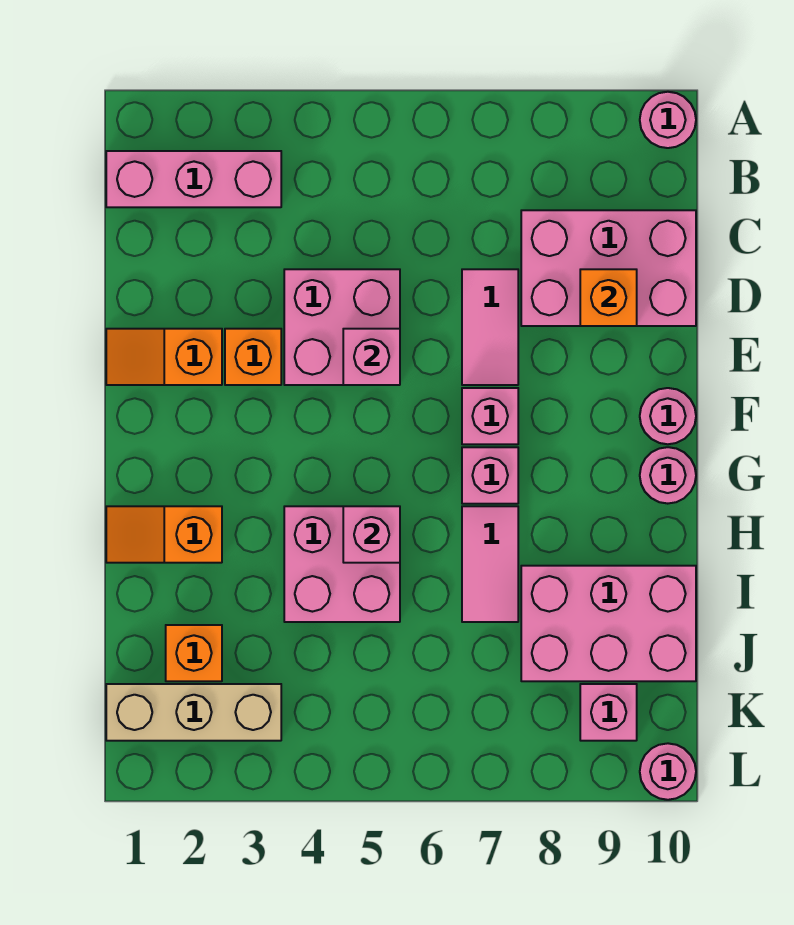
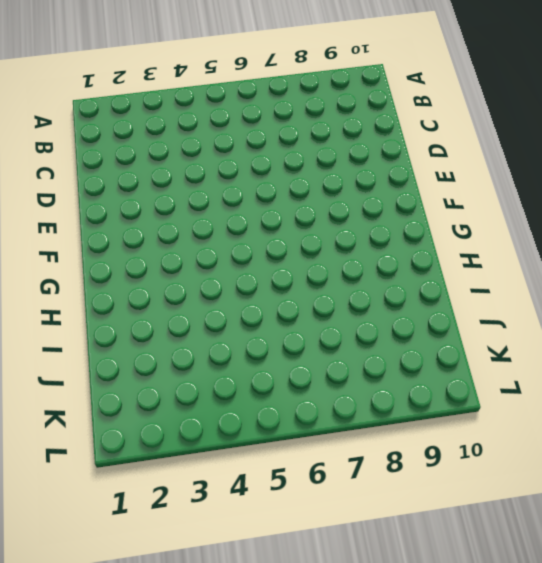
none -> pink 1x1 round brick [640,92,696,148]
none -> pink 1x3 brick [106,151,281,207]
none -> pink 2x3 brick [521,210,696,326]

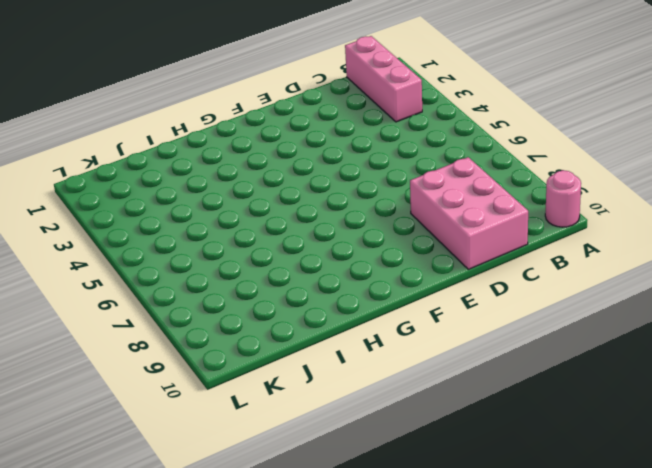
none -> pink 2x2 brick [284,269,400,385]
none -> pink 1x2 tile [462,269,518,385]
none -> orange 1x2 slope [106,329,222,385]

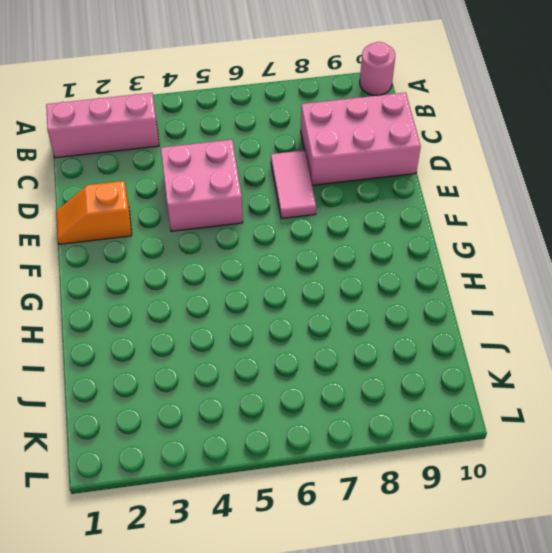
none -> orange 1x1 brick [225,329,281,385]
none -> pink 1x1 brick [462,388,518,444]
none -> pink 1x1 round brick [640,388,696,444]

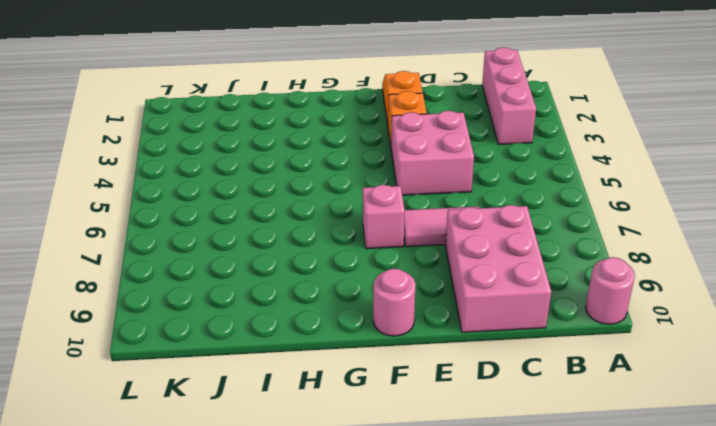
none -> pink 1x1 brick [462,447,518,504]
none -> pink 1x1 round brick [640,447,696,504]
none -> orange 1x2 slope [106,506,222,563]

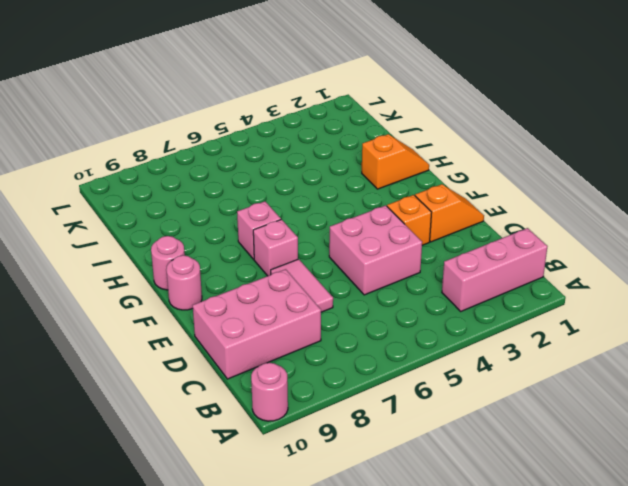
none -> pink 2x2 brick [284,506,400,622]
none -> pink 1x2 tile [462,506,518,622]
none -> pink 2x3 brick [521,566,696,681]

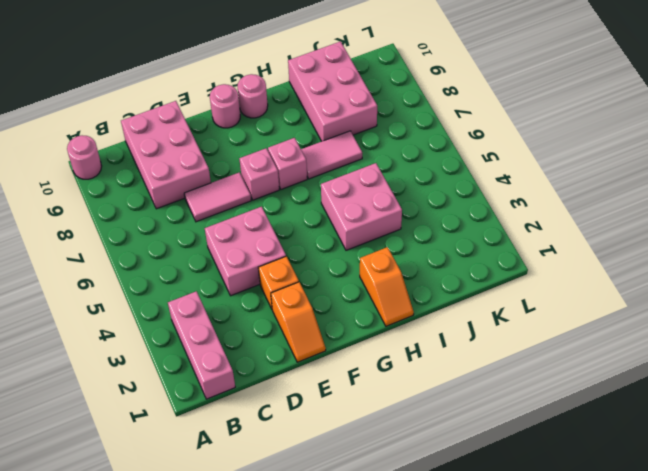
none -> orange 1x1 brick [166,625,222,681]
none -> tan 1x3 brick [106,684,281,741]
none -> pink 1x1 brick [580,684,637,741]

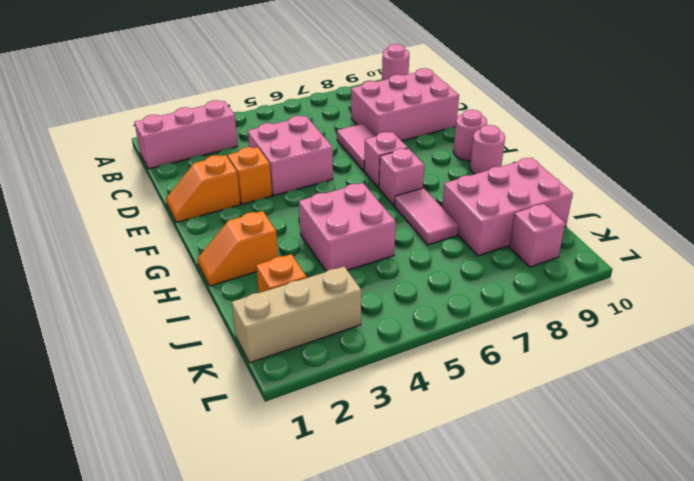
none -> pink 1x1 round brick [640,743,696,800]
none -> orange 1x1 brick [580,269,637,326]
none -> pink 1x1 brick [343,329,400,385]

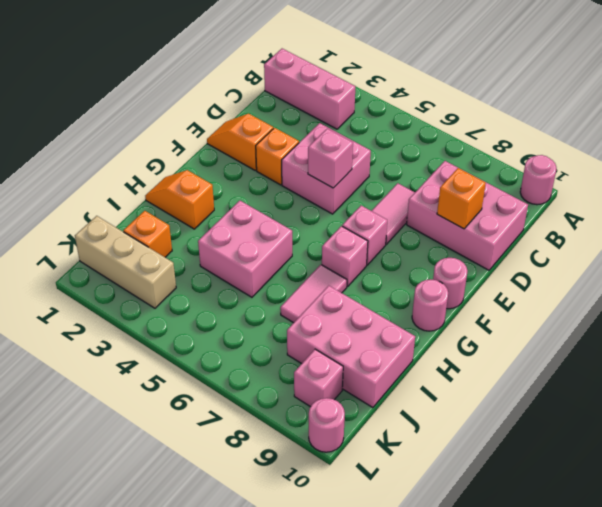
none -> pink 1x1 brick [343,506,400,563]

